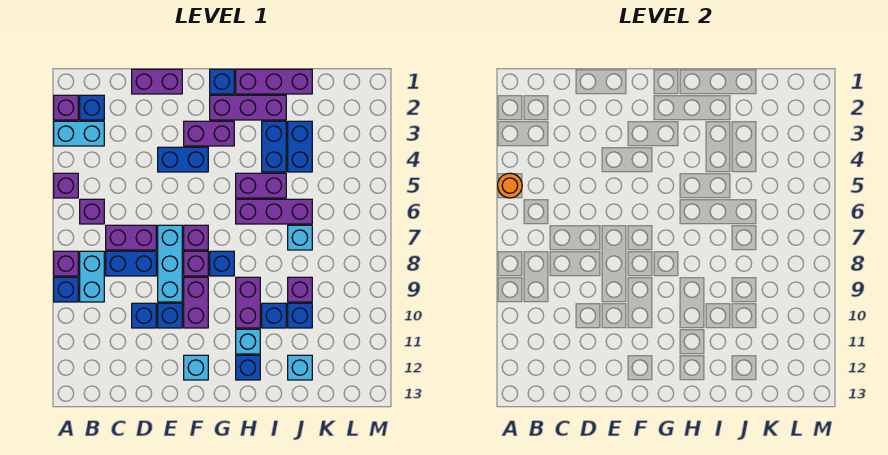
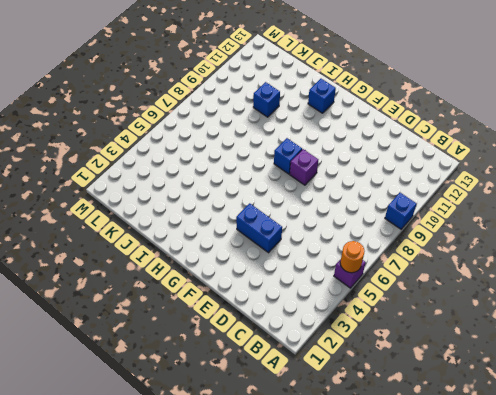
none -> purple 1x1 brick [54,95,78,120]
none -> cyan 1x2 brick [54,121,104,146]
none -> purple 1x1 brick [54,251,78,276]
none -> blue 1x1 brick [80,95,104,120]

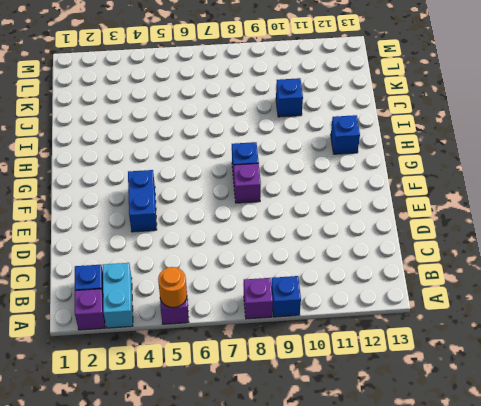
none -> purple 1x1 brick [80,199,104,224]
none -> cyan 1x2 brick [80,251,104,302]
none -> purple 1x2 brick [106,225,156,250]
none -> blue 1x2 brick [106,251,156,276]

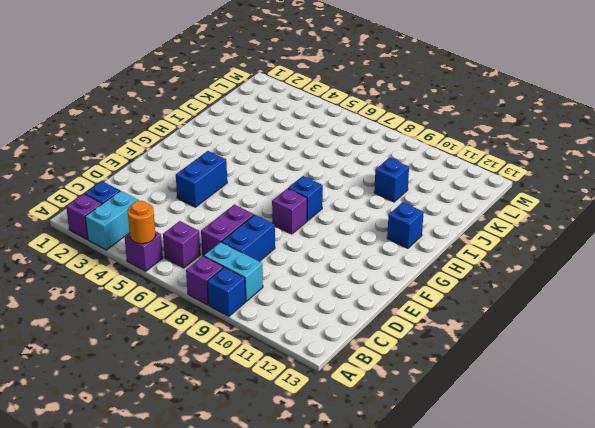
none -> purple 1x2 brick [132,69,182,94]
none -> blue 1x1 brick [132,303,156,328]
none -> cyan 1x3 brick [158,225,182,302]
none -> blue 1x1 brick [158,303,182,328]

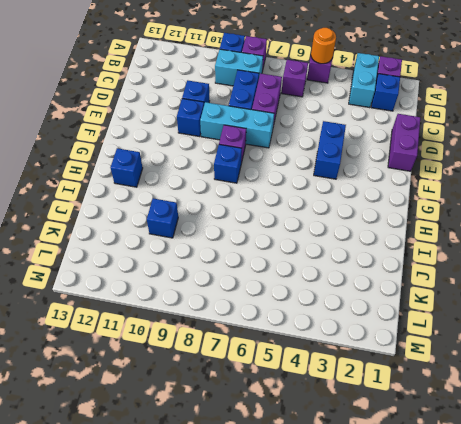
none -> purple 1x2 brick [184,121,234,146]
none -> purple 1x1 brick [184,225,208,250]
none -> purple 1x2 brick [184,277,208,328]
none -> cyan 1x1 brick [184,355,208,380]

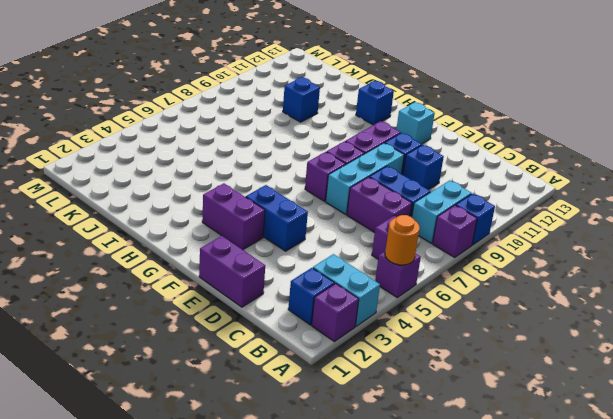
none -> blue 1x1 brick [210,69,234,94]
none -> purple 1x3 brick [210,95,286,120]
none -> blue 1x1 brick [210,251,234,276]
none -> purple 1x3 brick [236,69,312,94]

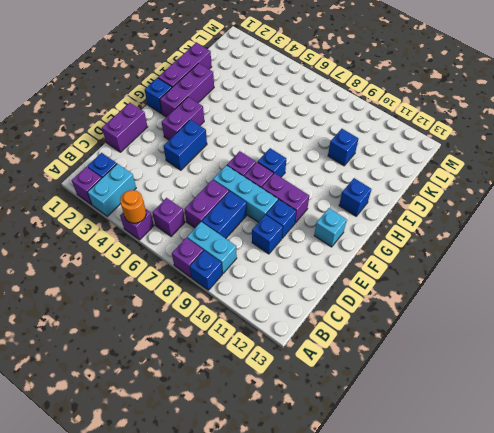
none -> purple 1x2 brick [236,173,286,198]
none -> purple 1x3 brick [236,199,312,224]
none -> purple 1x2 brick [236,277,260,328]
none -> cyan 1x1 brick [236,329,260,354]

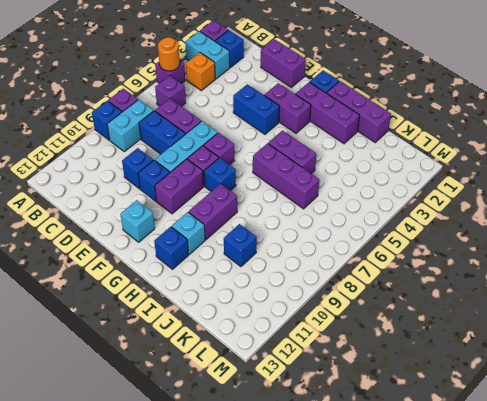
orange 1x1 brick [186,53,215,90] -> none
none -> blue 1x2 brick [262,121,286,172]
none -> blue 1x1 brick [262,303,286,328]
none -> blue 1x2 brick [288,121,312,172]
none -> cyan 1x1 brick [288,225,312,250]

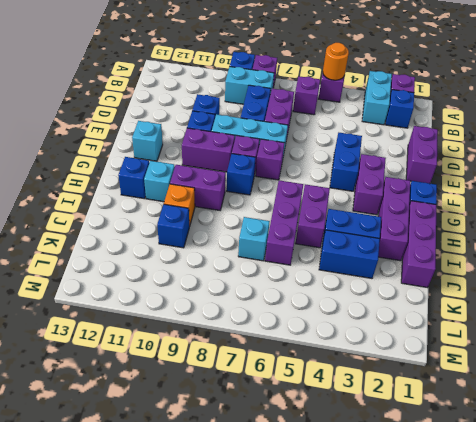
orange 1x1 brick [164,184,195,226] -> blue 1x1 brick [262,303,286,328]
none -> purple 1x1 brick [288,277,312,302]
none -> cyan 1x1 brick [288,355,312,380]

